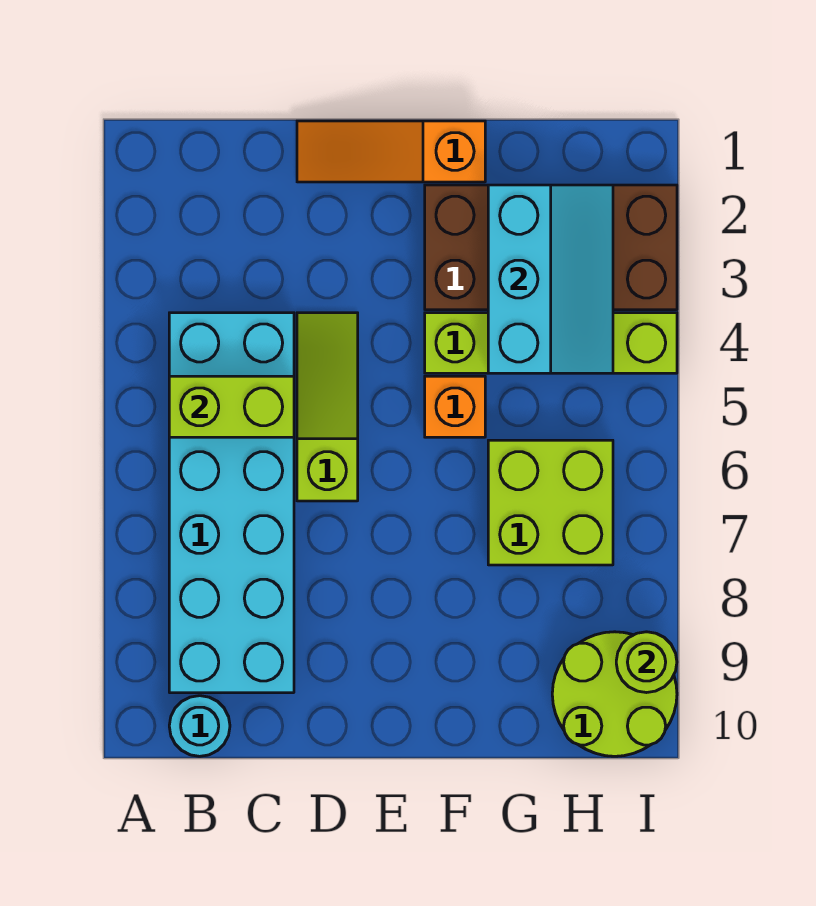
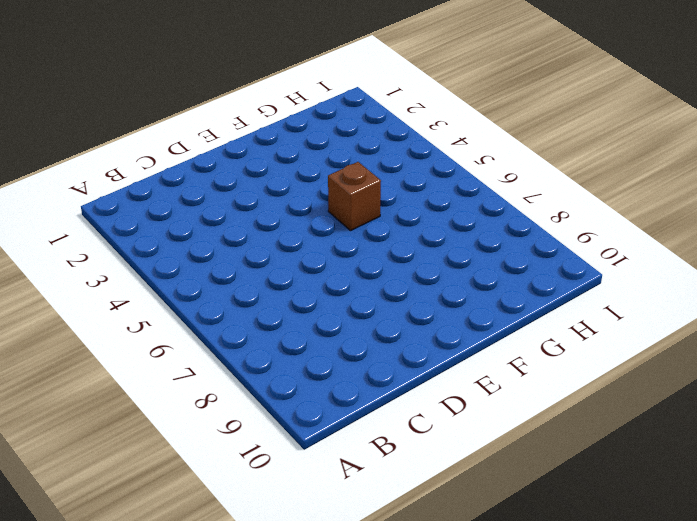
brown 1x1 brick [328,162,381,231] -> orange 1x1 brick [425,376,485,437]
none -> cyan 2x6 brick [169,313,294,693]
none -> cyan 1x1 round brick [169,696,230,756]
none -> orange 1x3 slope [297,121,485,182]

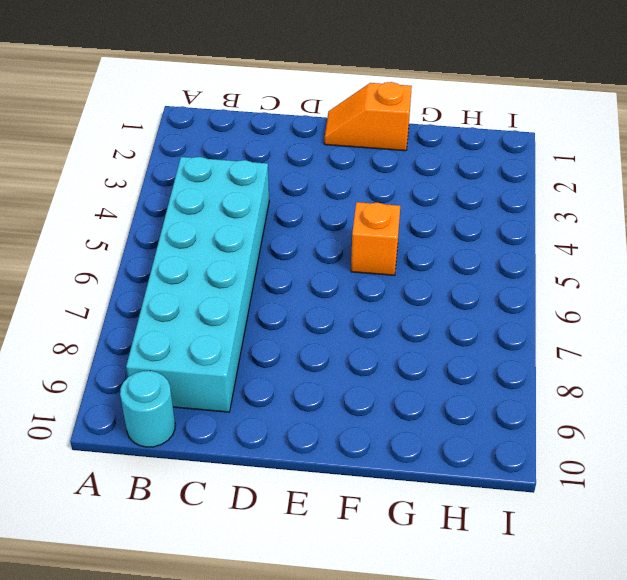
orange 1x2 slope [324,82,412,151] -> orange 1x3 slope [297,121,485,182]
none -> lime 1x3 slope [297,313,358,501]
none -> brown 2x4 brick [425,185,677,310]
none -> lime 1x4 brick [425,313,677,373]

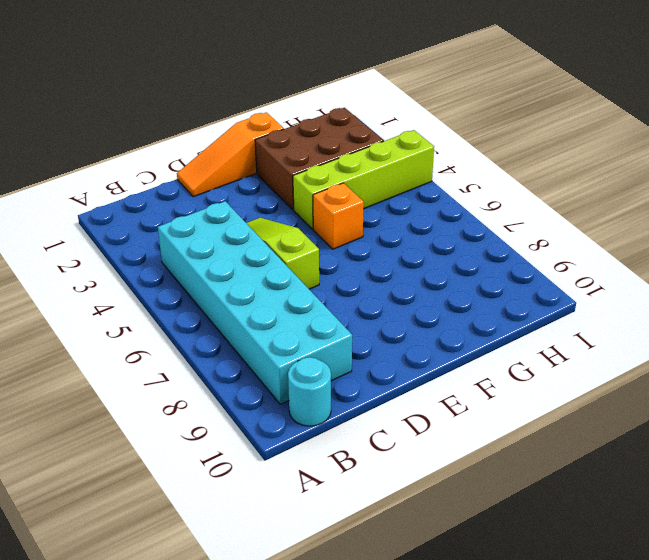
brown 2x3 brick [255,108,383,210] -> brown 2x4 brick [425,185,677,310]
none -> lime 2x2 brick [488,440,613,565]
none -> lime 2x2 round brick [552,632,677,756]
none -> lime 1x2 brick [169,376,294,437]

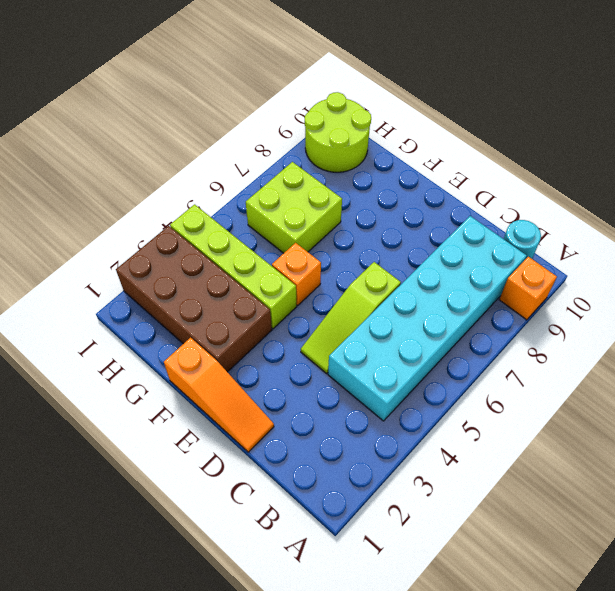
orange 1x1 brick [499,257,557,320] -> none
none -> lime 1x2 brick [169,376,294,437]
none -> cyan 2x3 slope [488,185,613,373]
none -> lime 1x1 round brick [616,632,677,693]

